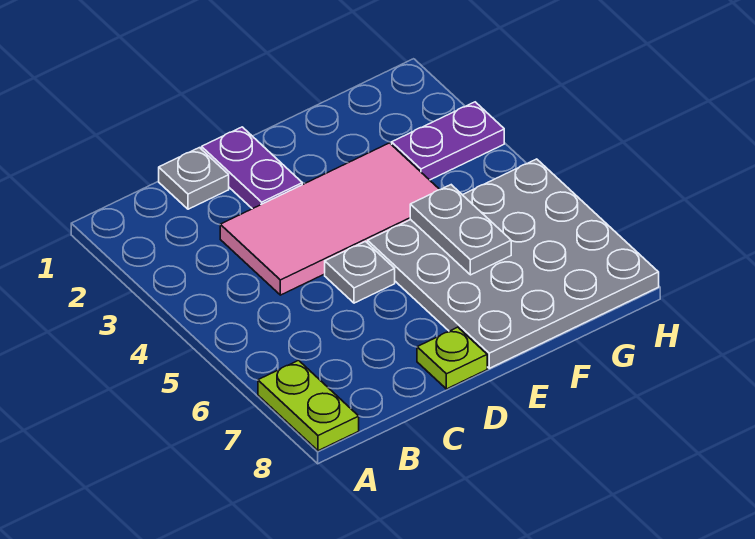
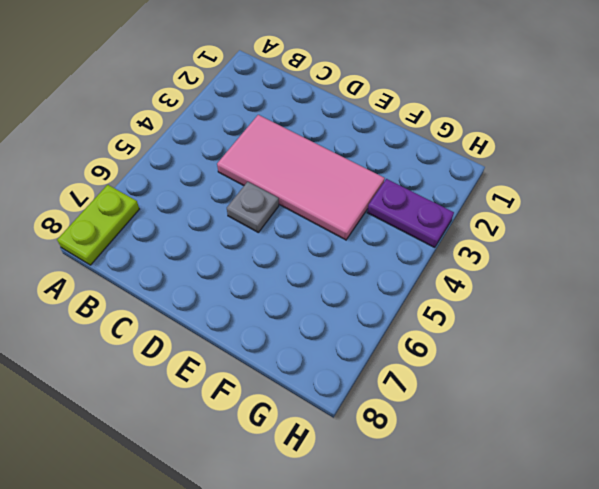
none -> grey 1x1 plate [159,148,229,209]
none -> purple 1x2 plate [202,127,302,209]

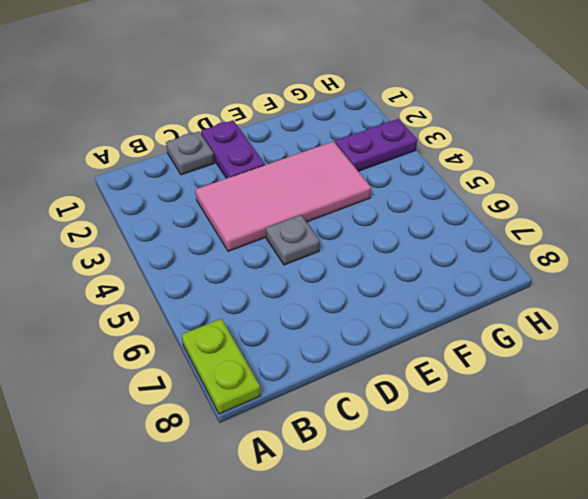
none -> lime 1x1 plate [417,327,487,389]
none -> grey 4x4 plate [368,159,659,368]

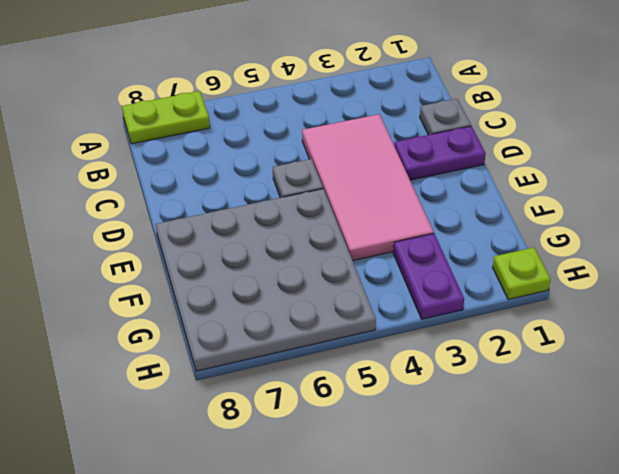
lime 1x1 plate [493,247,551,299] -> lime 1x1 plate moved to [417,327,487,389]
none -> grey 1x2 plate [410,185,511,275]

